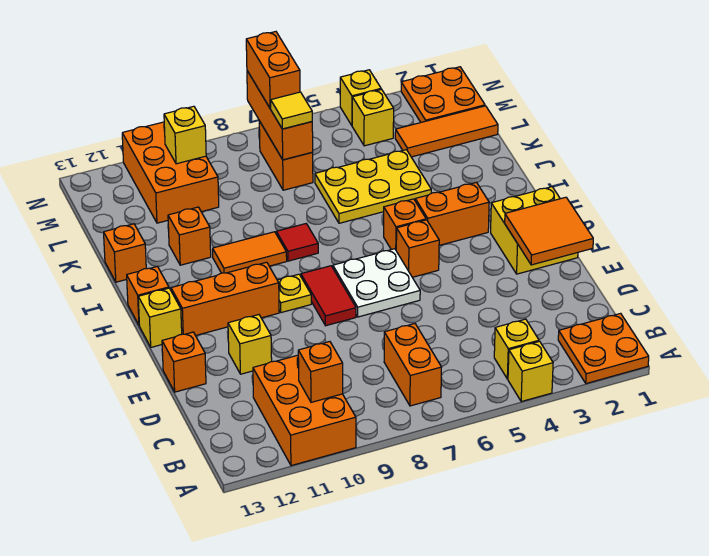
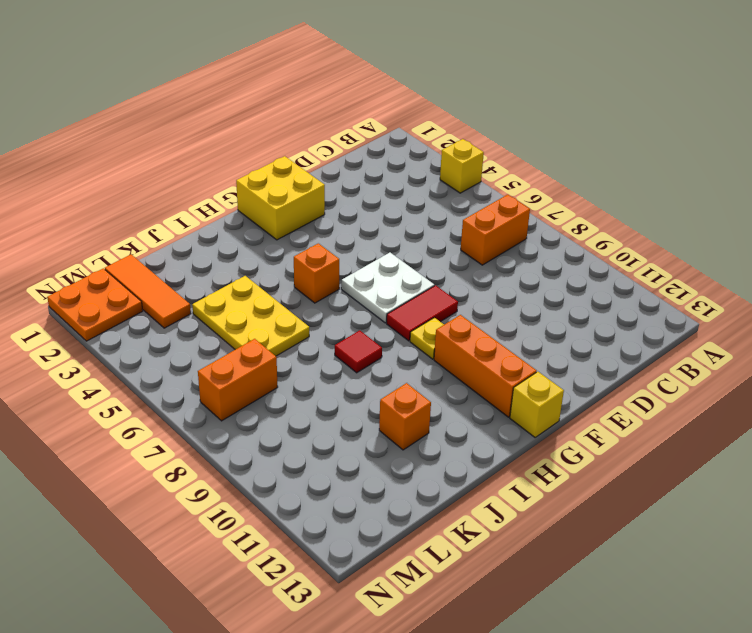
none -> orange 2x2 plate [558,313,649,384]
none -> orange 2x3 brick [253,355,356,466]
none -> yellow 1x1 brick [494,319,539,379]
none -> yellow 1x1 brick [228,315,272,374]

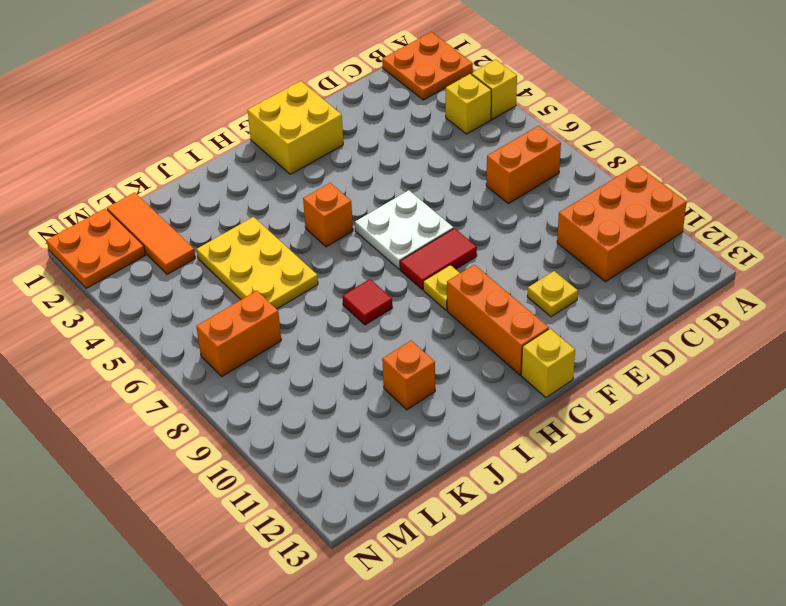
yellow 1x1 plate [527,271,578,317] -> yellow 1x1 brick [228,315,272,374]
none -> orange 1x1 brick [162,332,206,392]
none -> orange 1x1 brick [396,220,439,277]
none -> orange 1x2 brick [415,182,489,245]
none -> orange 1x1 brick [127,266,169,325]

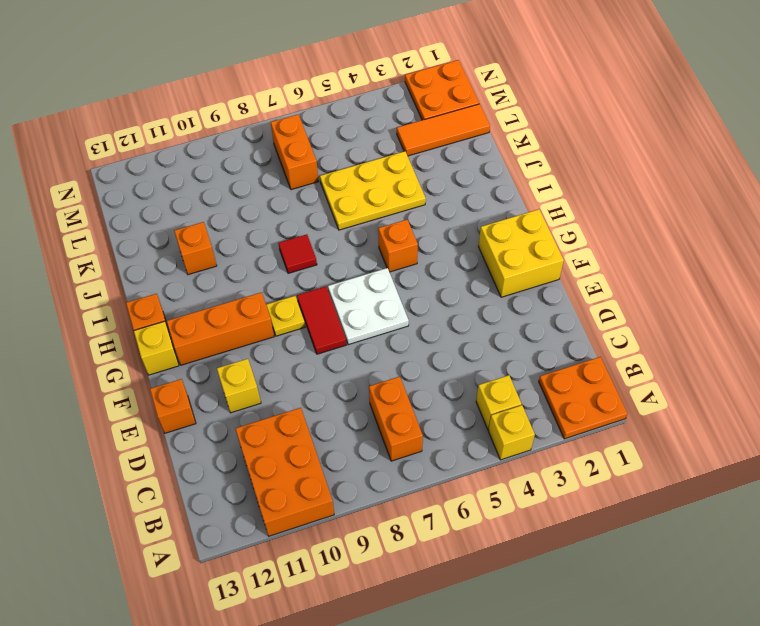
none -> orange 1x1 brick [396,220,439,277]
none -> orange 1x2 brick [415,182,489,245]
none -> orange 1x2 tile [213,232,287,273]
none -> orange 1x1 brick [104,224,146,282]

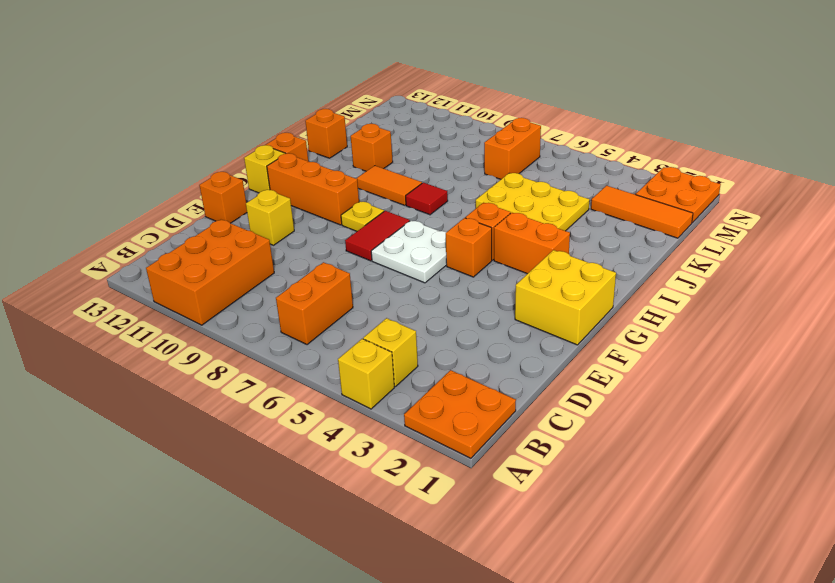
none -> orange 2x3 brick [122,122,219,223]
none -> yellow 1x1 brick [352,89,394,146]
none -> yellow 1x1 brick [340,70,381,125]
none -> orange 1x1 brick [298,342,343,402]

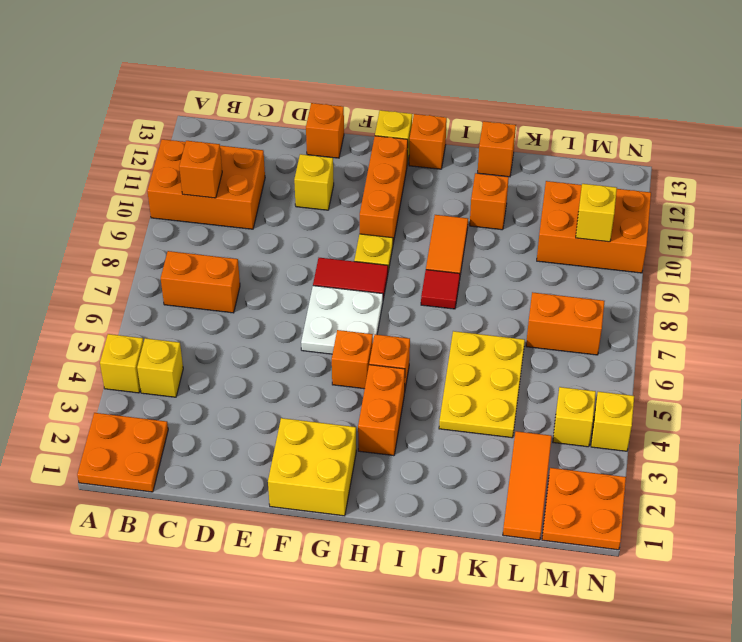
none -> orange 2x2 tile [505,197,593,265]
none -> orange 1x3 brick [247,71,313,160]
none -> yellow 1x1 tile [270,92,312,129]
none -> orange 1x2 brick [246,32,300,108]

